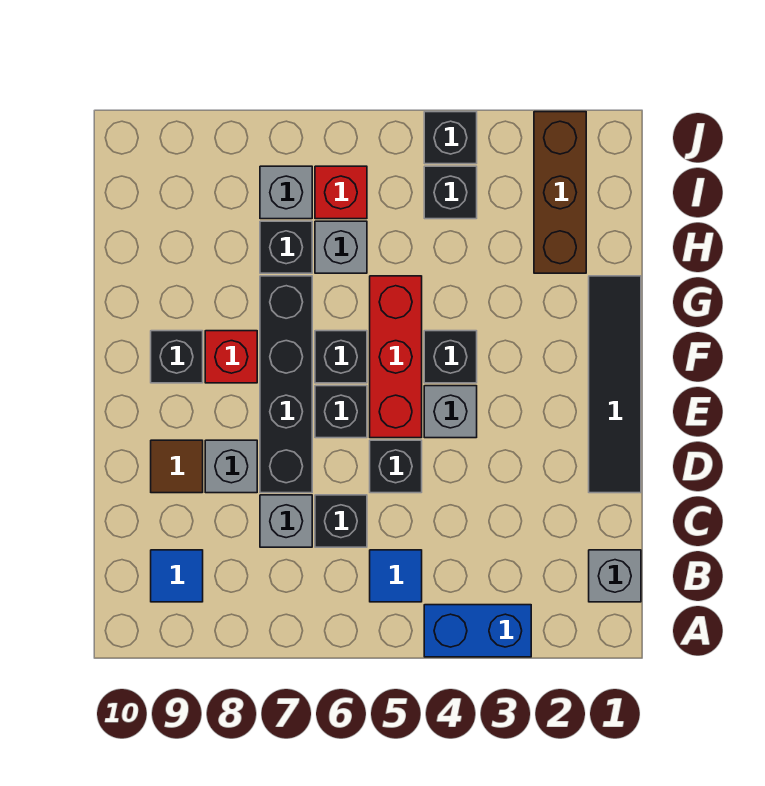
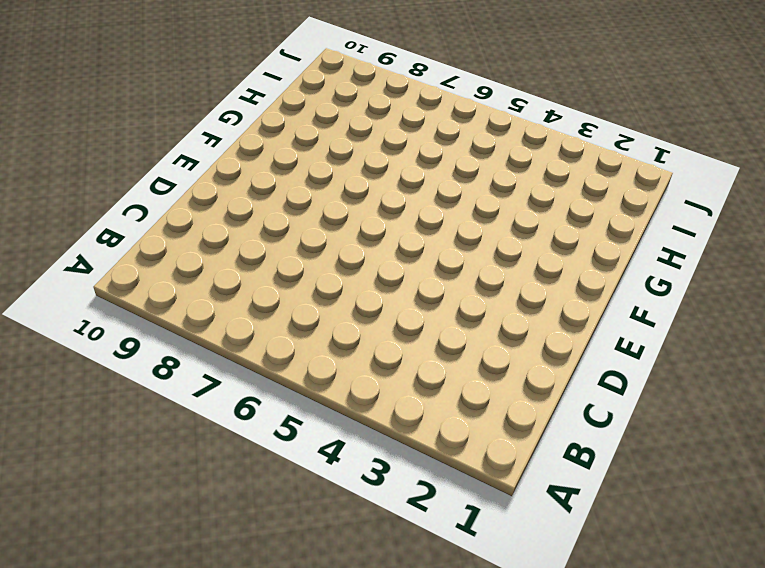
none -> blue 1x2 brick [424,605,531,657]
none -> grey 1x1 brick [589,550,641,602]
none -> blue 1x1 tile [370,550,422,602]

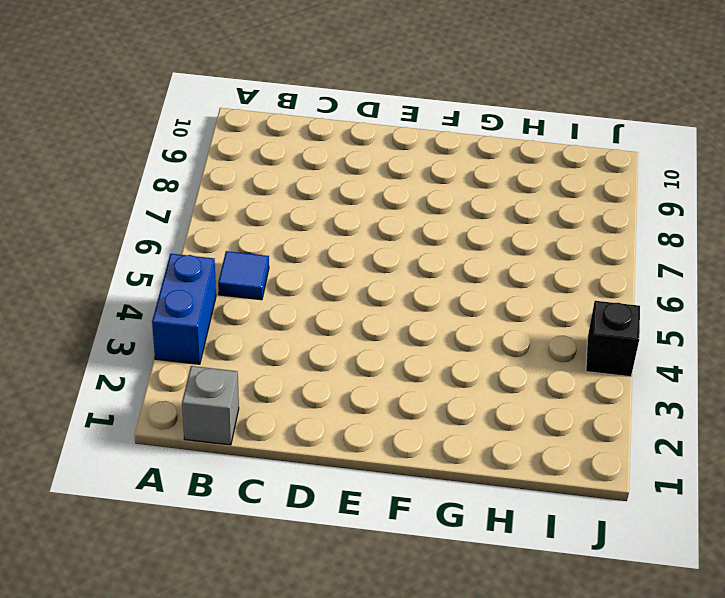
none -> blue 1x1 tile [151,550,203,602]
none -> black 1x1 brick [315,495,367,547]
none -> grey 1x1 brick [260,495,312,547]

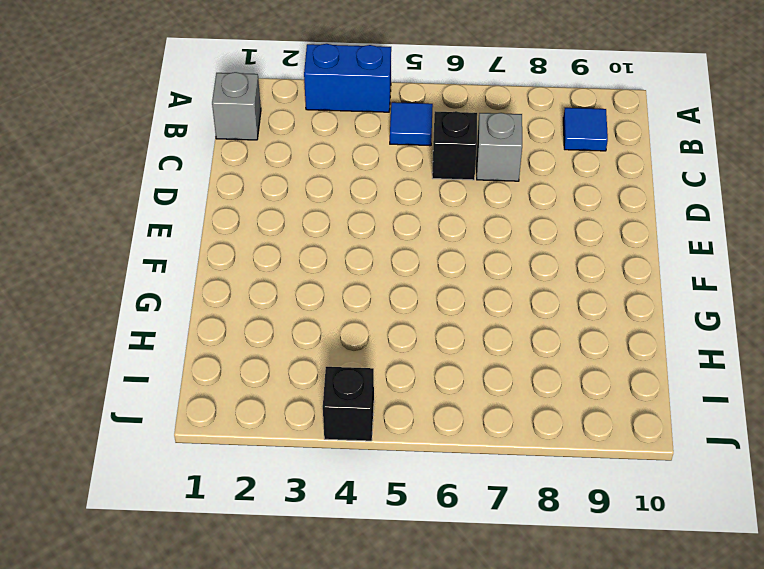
none -> black 1x4 tile [589,276,641,493]
none -> black 1x1 brick [370,440,422,493]
none -> black 1x4 brick [260,276,312,493]

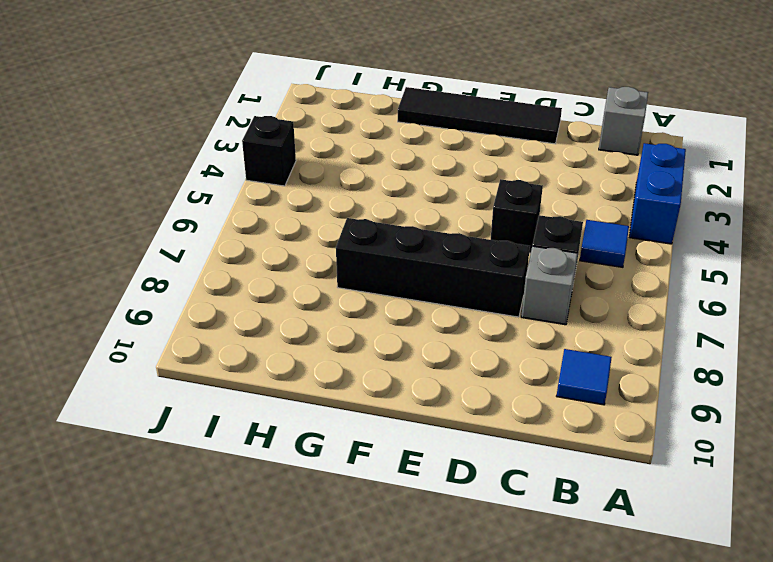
none -> grey 1x1 brick [205,440,257,493]
none -> brown 1x1 tile [151,440,203,493]
none -> grey 1x1 brick [424,386,477,438]

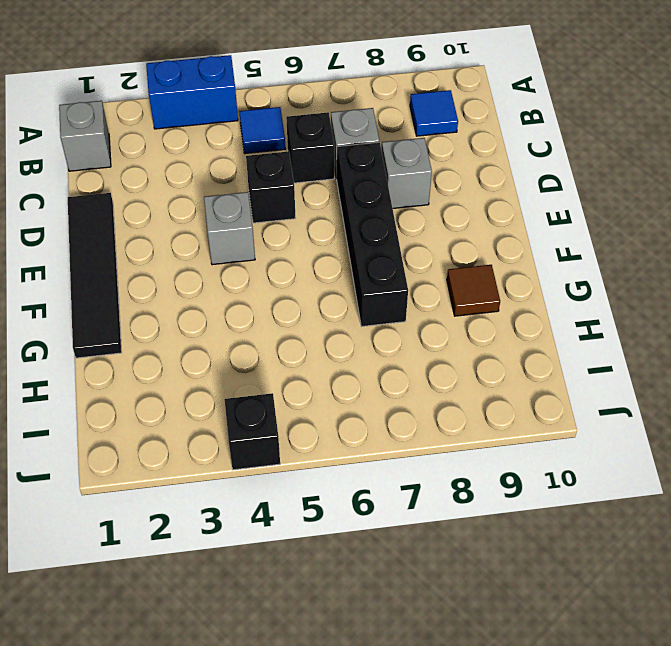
brown 1x1 tile [447,265,500,316] -> brown 1x1 tile moved to [151,440,203,493]
none -> red 1x3 brick [370,276,422,438]
none -> black 1x1 brick [315,386,367,438]
none -> black 1x1 brick [424,331,477,383]

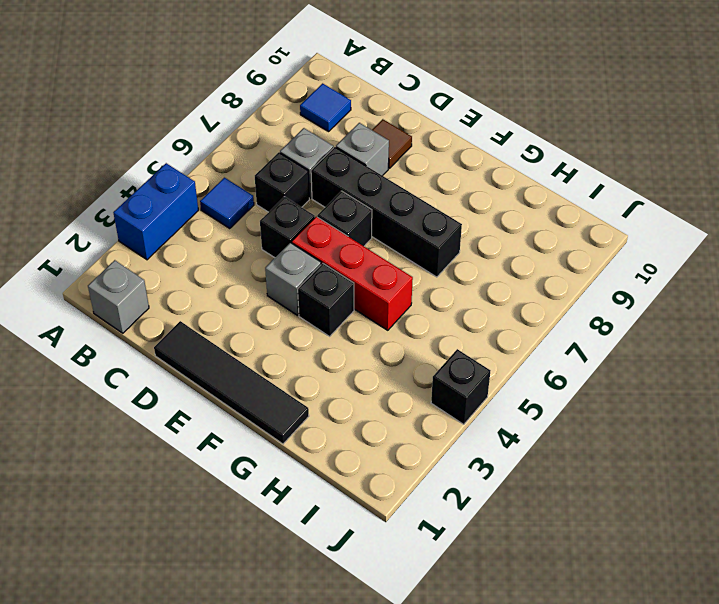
none -> black 1x1 brick [315,331,367,383]
none -> red 1x1 brick [205,331,257,383]
none -> black 1x1 brick [151,331,203,383]

